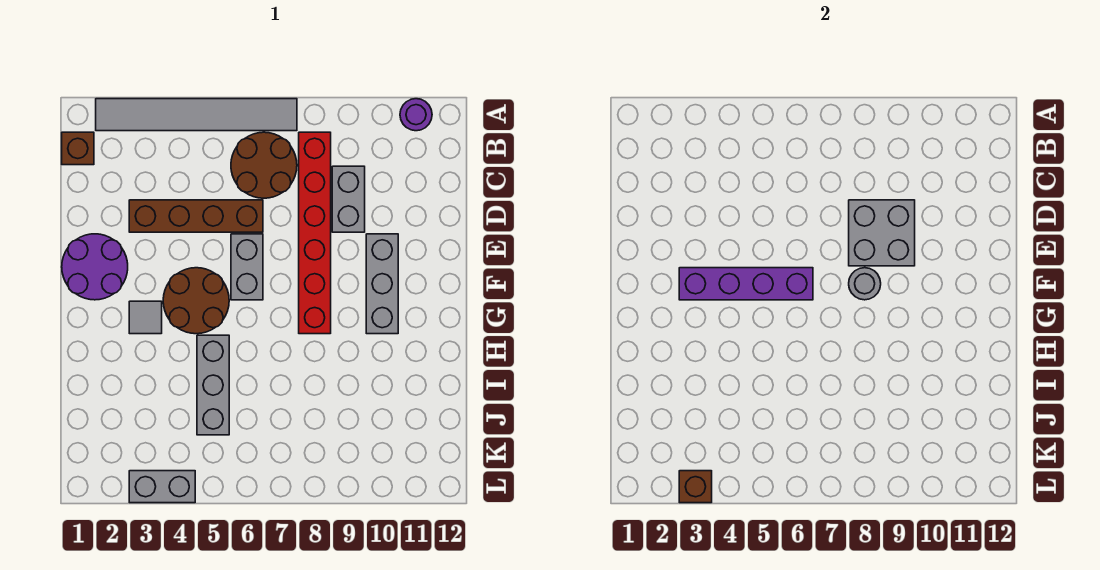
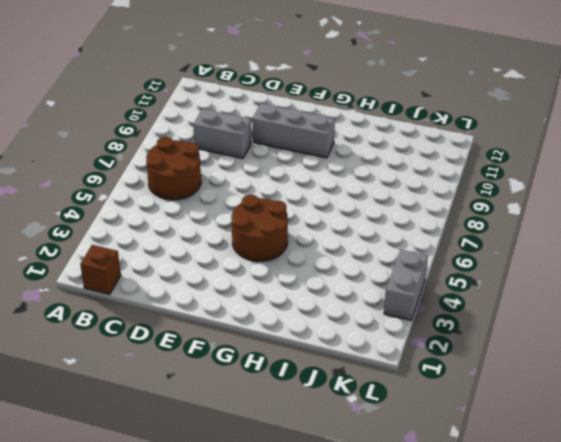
none -> grey 1x6 tile [96,99,297,131]
none -> purple 1x1 round brick [400,99,432,131]
none -> red 1x6 brick [299,132,331,334]

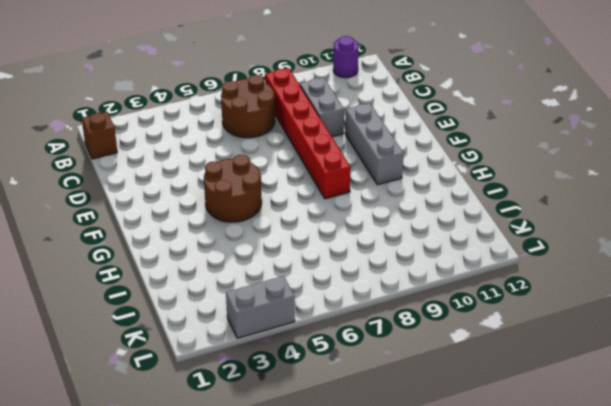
none -> grey 1x6 tile [96,99,297,131]
none -> brown 1x4 brick [129,200,263,232]
none -> purple 2x2 round brick [62,234,128,300]

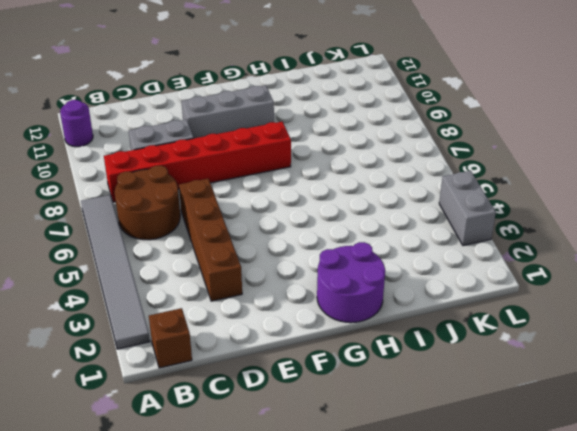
purple 2x2 round brick [317,242,385,323] -> purple 2x2 round brick moved to [62,234,128,300]
none -> grey 1x2 brick [231,234,263,300]
none -> brown 2x2 round brick [163,268,229,334]
none -> grey 1x1 tile [129,301,162,334]

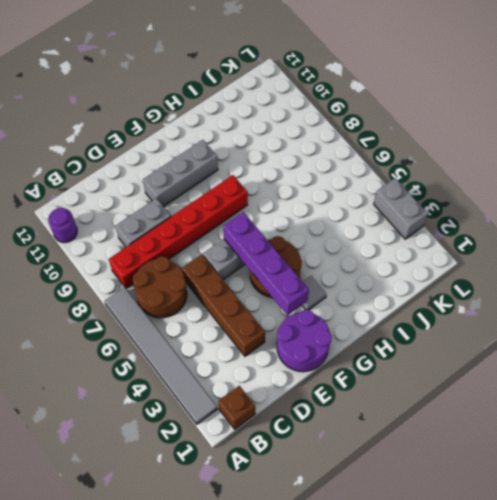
none -> grey 1x3 brick [197,335,229,435]
none -> grey 2x2 brick [849,200,915,266]
none -> grey 1x1 round brick [849,268,881,300]

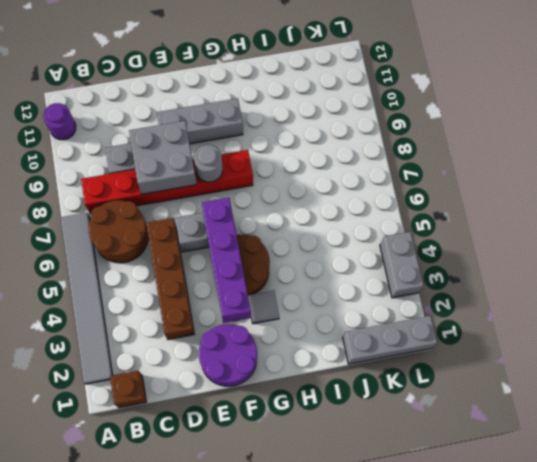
grey 1x3 brick [343,316,437,364] -> grey 1x3 brick moved to [197,335,229,435]
none -> brown 1x1 brick [679,471,712,503]

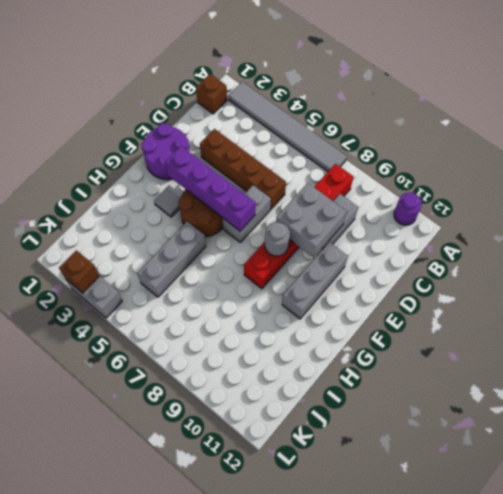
none -> brown 2x2 round brick [231,132,297,198]

